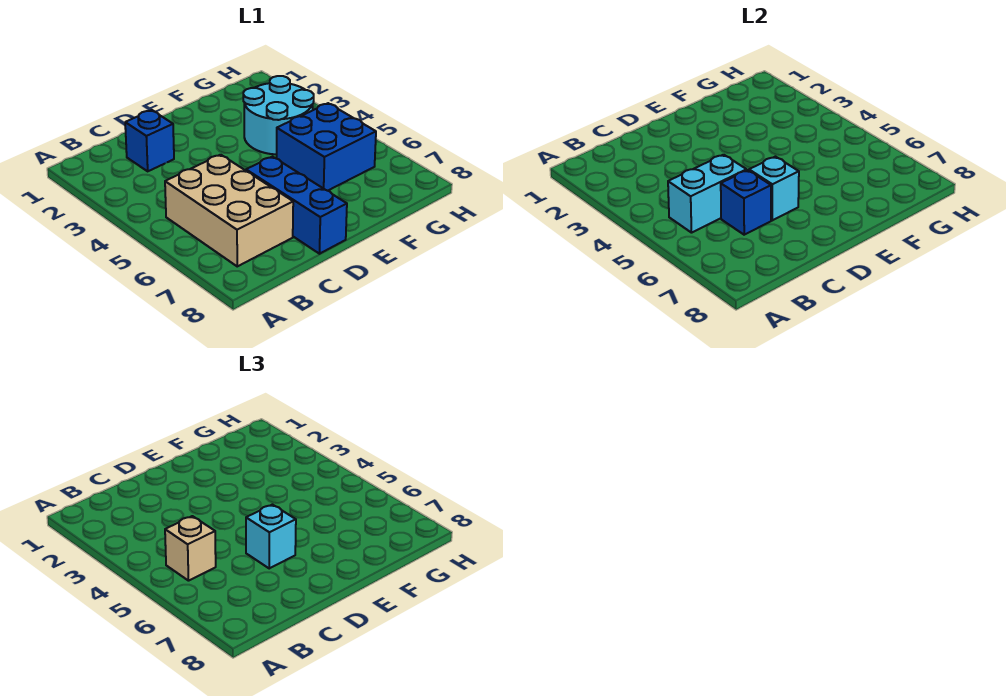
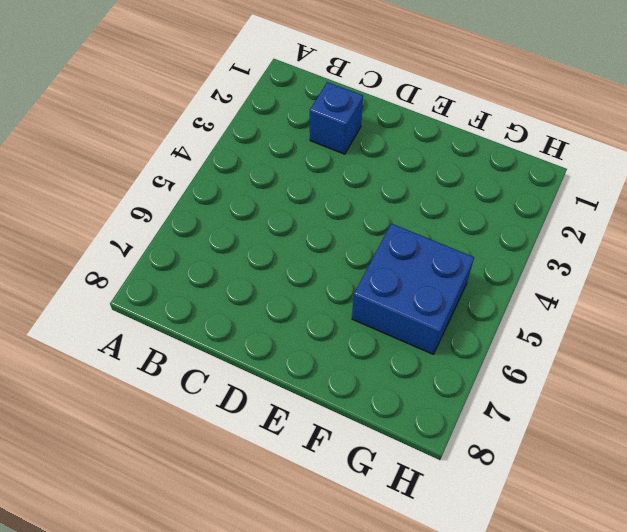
none -> tan 2x3 brick [165,155,293,266]
none -> blue 1x3 brick [246,157,347,254]

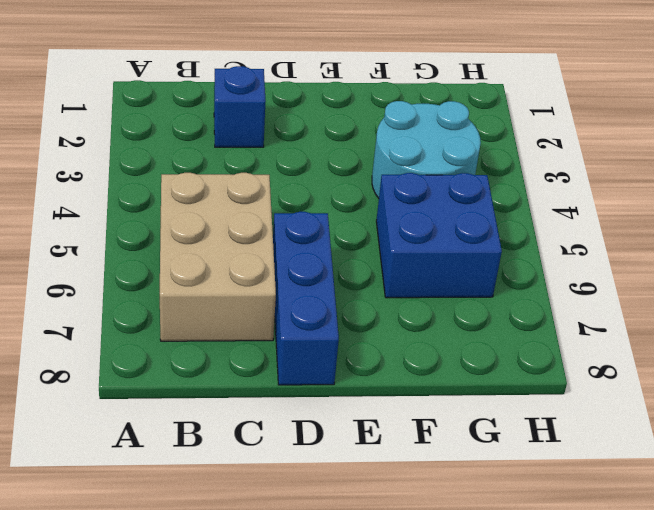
none -> cyan 1x2 brick [668,155,747,233]
none -> blue 1x1 brick [721,170,771,235]

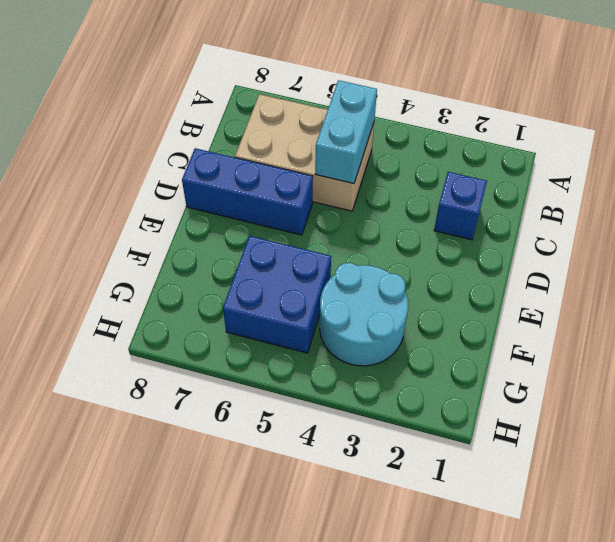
none -> blue 1x1 brick [721,170,771,235]
none -> cyan 1x1 brick [749,157,799,220]

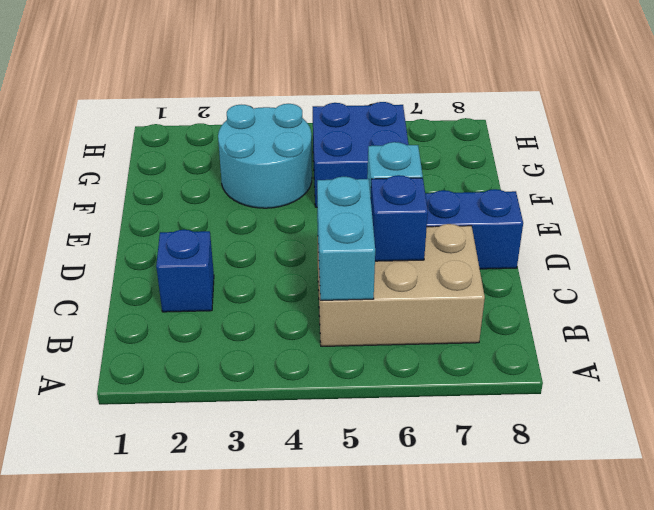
none -> tan 1x1 brick [165,516,216,581]
none -> cyan 1x1 brick [246,505,296,568]

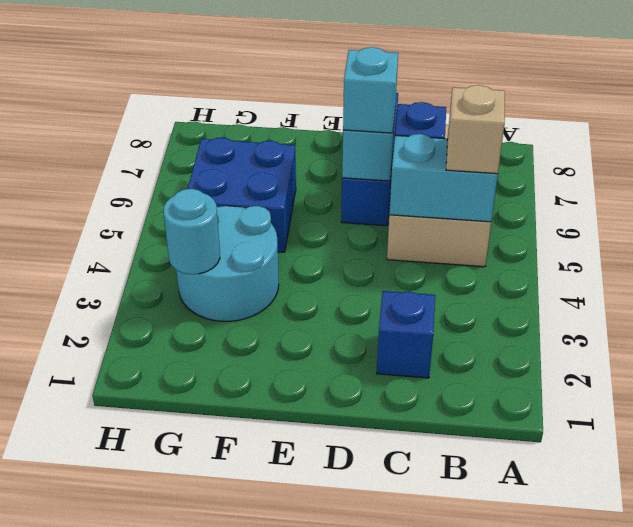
cyan 1x1 round brick [164,189,220,274] -> none

